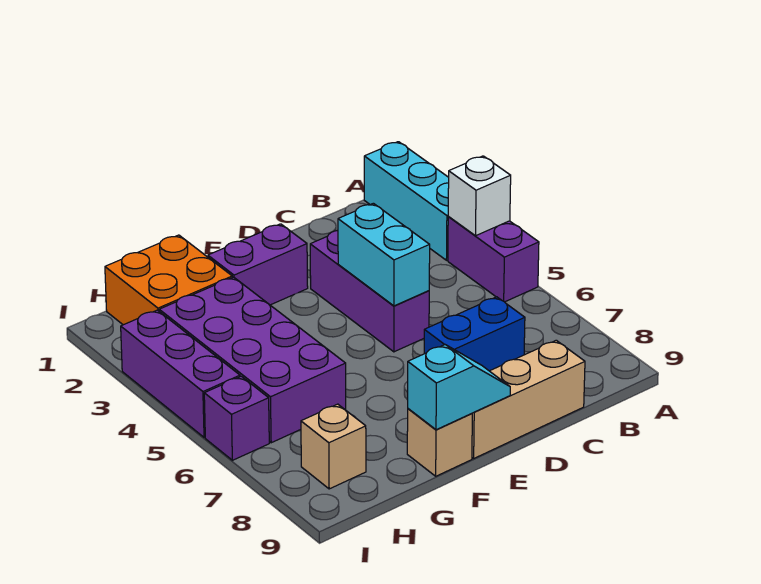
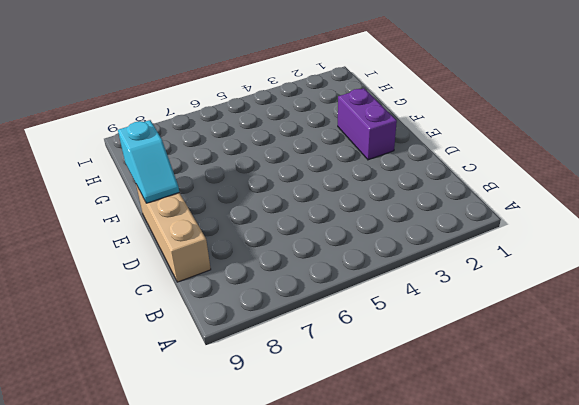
none -> cyan 1x3 brick [364,142,449,260]
none -> purple 1x2 brick [448,217,539,302]
none -> blue 1x2 brick [424,297,525,371]

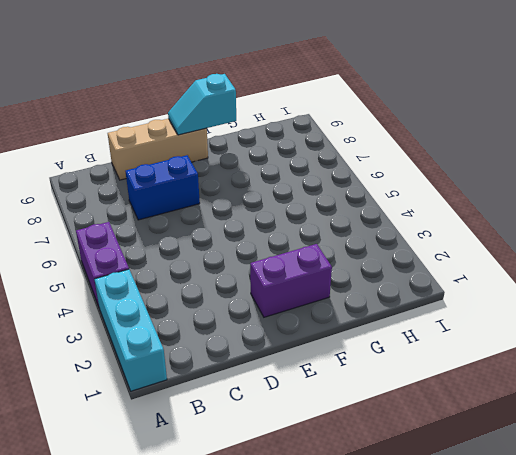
none -> purple 1x3 brick [310,230,429,352]
none -> tan 1x1 brick [407,409,472,476]
none -> orange 2x2 brick [105,235,232,325]

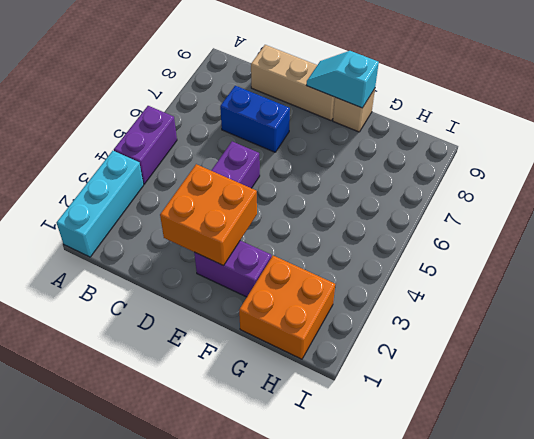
orange 2x2 brick [160,164,257,266] -> none
none -> purple 2x4 brick [159,277,346,443]
none -> tan 1x1 brick [301,404,366,489]
none -> purple 1x3 brick [121,310,240,437]

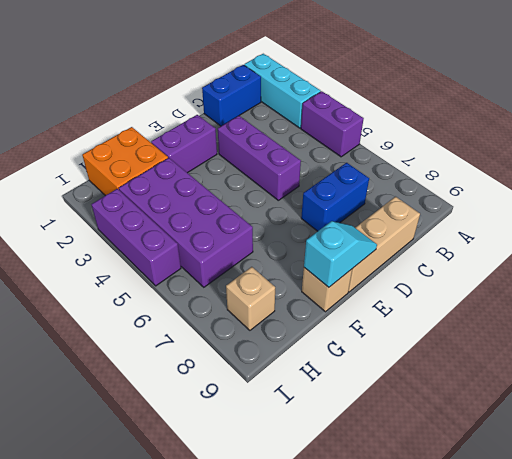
blue 1x2 brick [202,65,261,126] -> none
none -> purple 1x1 brick [204,376,269,460]
none -> white 1x1 brick [448,156,511,236]
none -> cyan 1x2 brick [338,203,430,306]

